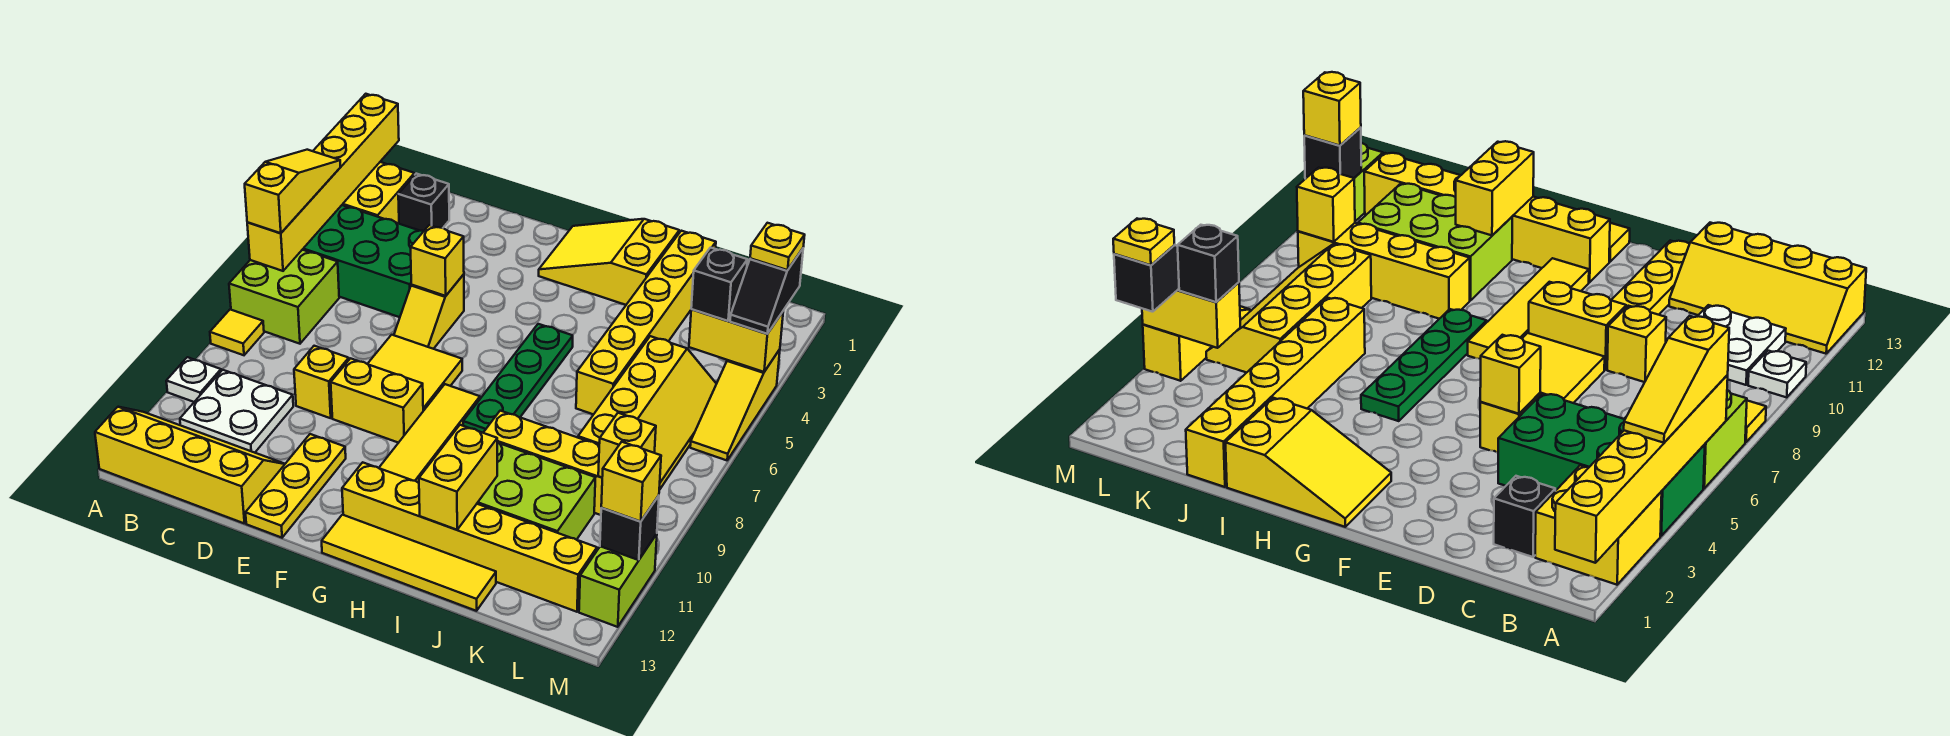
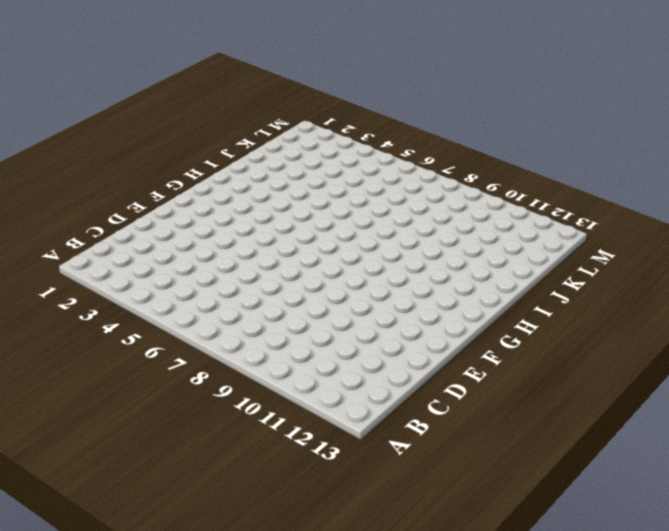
none -> yellow 2x2 brick [342,162,415,224]
none -> green 2x4 brick [302,205,424,317]
none -> lime 2x2 brick [229,250,339,344]
none -> yellow 1x1 tile [210,310,264,355]

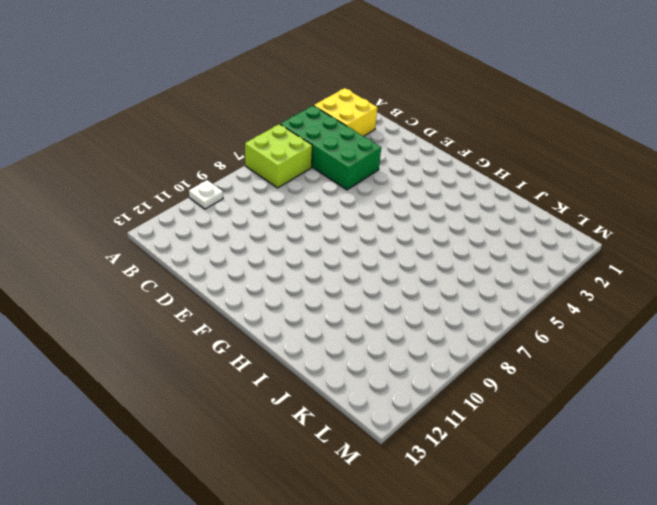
none -> yellow 1x1 tile [210,310,264,355]
none -> yellow 2x4 slope [95,407,285,524]
none -> white 2x2 plate [180,370,293,453]
none -> black 1x1 brick [398,174,449,231]

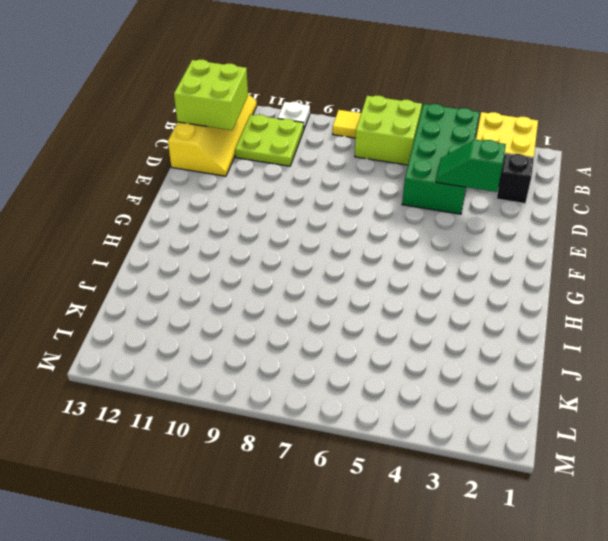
lime 2x2 plate [235,115,304,166] -> white 2x2 plate [180,370,293,453]
lime 2x2 brick [174,60,248,130] -> none
green 1x2 slope [436,140,506,192] -> none
none -> yellow 1x1 brick [294,346,349,418]
none -> yellow 1x2 slope [394,274,464,349]
none -> yellow 2x2 tile [368,335,462,411]
none -> yellow 1x2 brick [331,358,423,443]

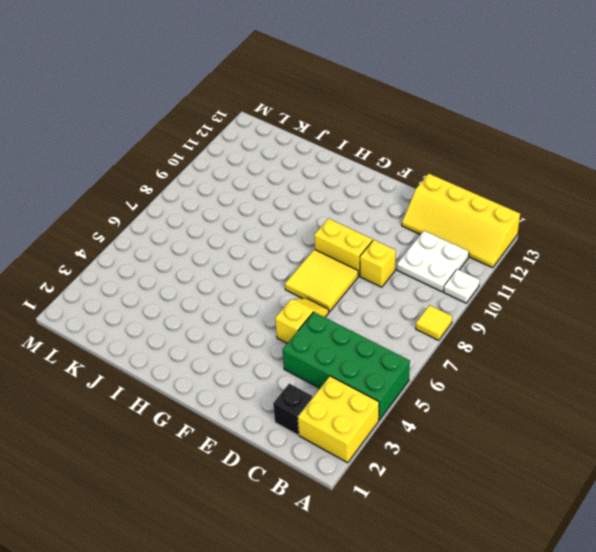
none -> lime 2x2 brick [229,250,339,344]
none -> yellow 1x3 plate [245,434,346,538]
none -> yellow 2x3 slope [539,219,679,305]
none -> yellow 1x4 tile [379,384,480,483]

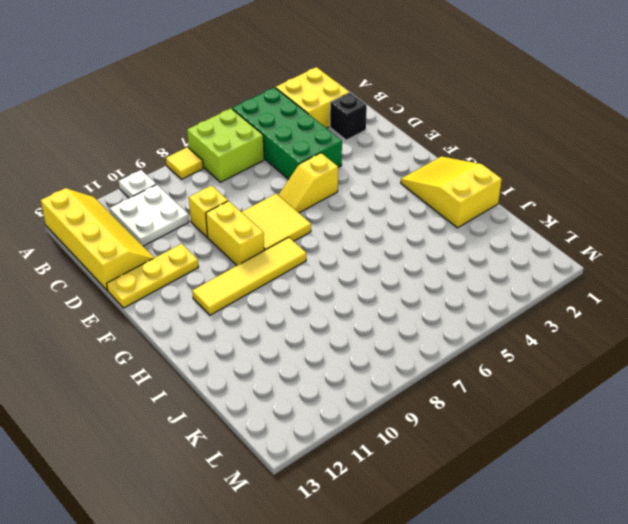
none -> yellow 1x6 brick [342,462,597,612]
none -> yellow 1x4 tile [322,515,496,611]
none -> green 1x4 plate [463,324,573,433]
none -> yellow 1x4 brick [483,411,602,515]

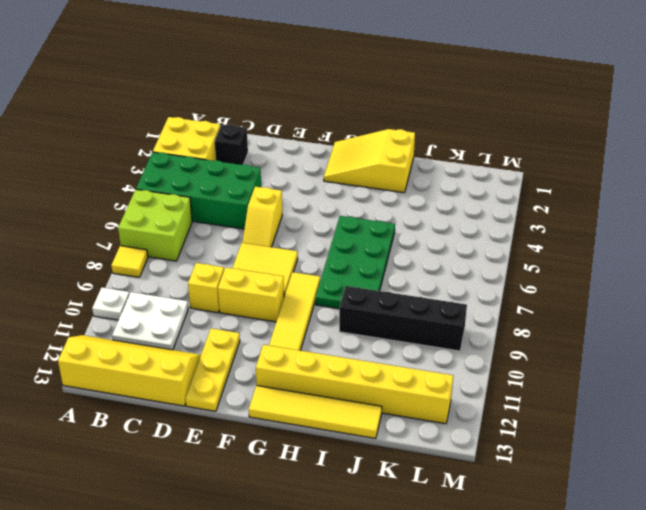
green 2x4 plate [316,216,395,309] -> green 1x4 plate [463,324,573,433]
black 1x4 brick [339,286,467,351] -> yellow 1x4 brick [483,411,602,515]
none -> lime 2x3 brick [477,442,595,540]
none -> yellow 1x6 brick [576,231,716,415]
none -> yellow 2x4 slope [578,336,716,490]
none -> yellow 1x3 slope [690,349,780,460]

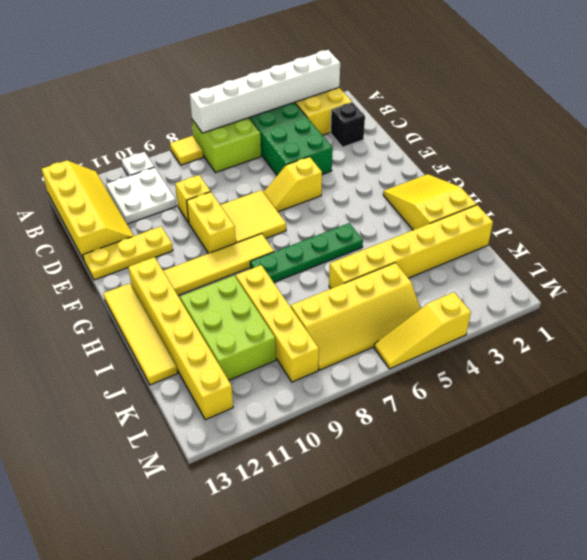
white 1x6 brick [190,50,340,133] -> yellow 1x6 brick [247,94,399,271]
none -> lime 1x2 brick [579,534,657,627]
none -> yellow 1x1 brick [411,225,464,296]
none -> yellow 1x2 brick [419,425,497,530]
none -> yellow 1x2 brick [689,309,783,372]

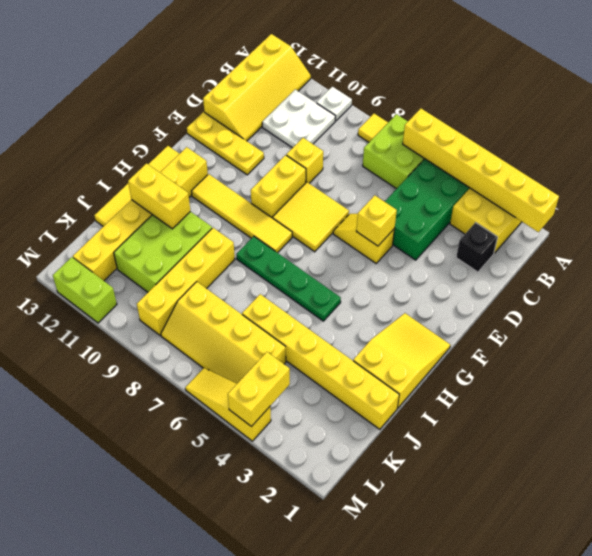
none -> yellow 1x1 brick [598,413,656,477]
none -> black 1x1 brick [600,496,659,560]
none -> yellow 1x3 slope [245,150,340,233]
none -> black 1x1 brick [691,248,747,321]

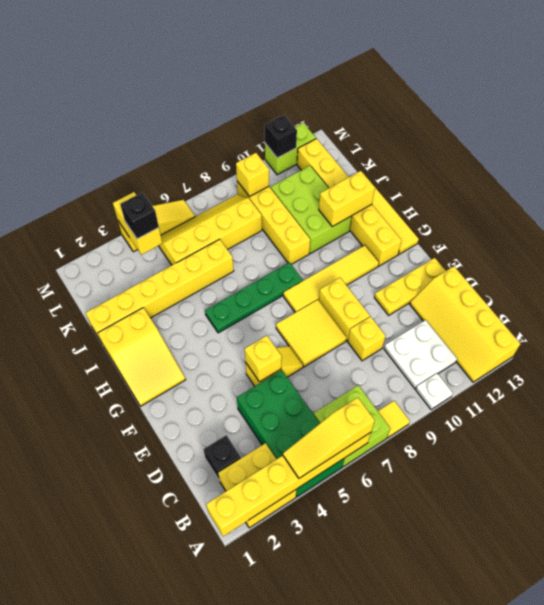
none -> black 1x2 slope [730,249,803,334]
none -> yellow 1x1 brick [601,442,661,521]
none -> yellow 1x1 plate [750,223,805,270]

